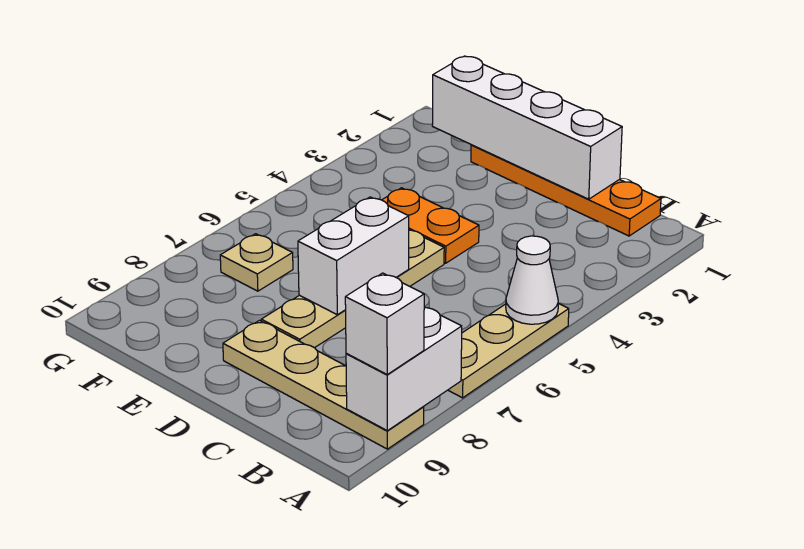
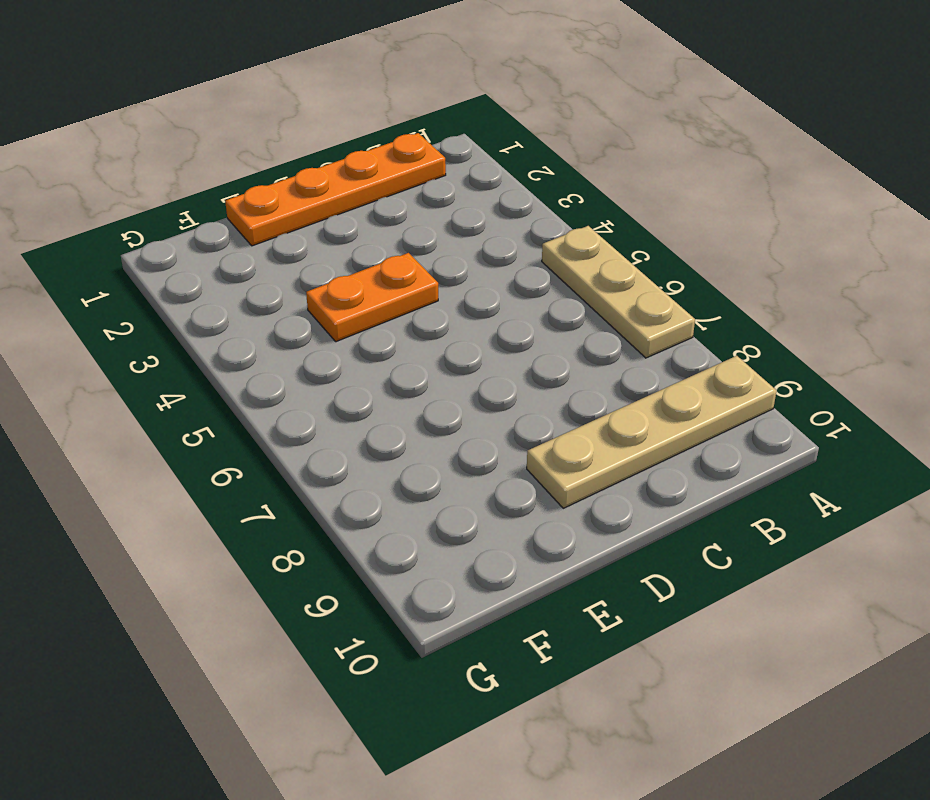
none -> tan 1x4 plate [261,230,444,348]
none -> tan 1x1 plate [220,234,293,291]

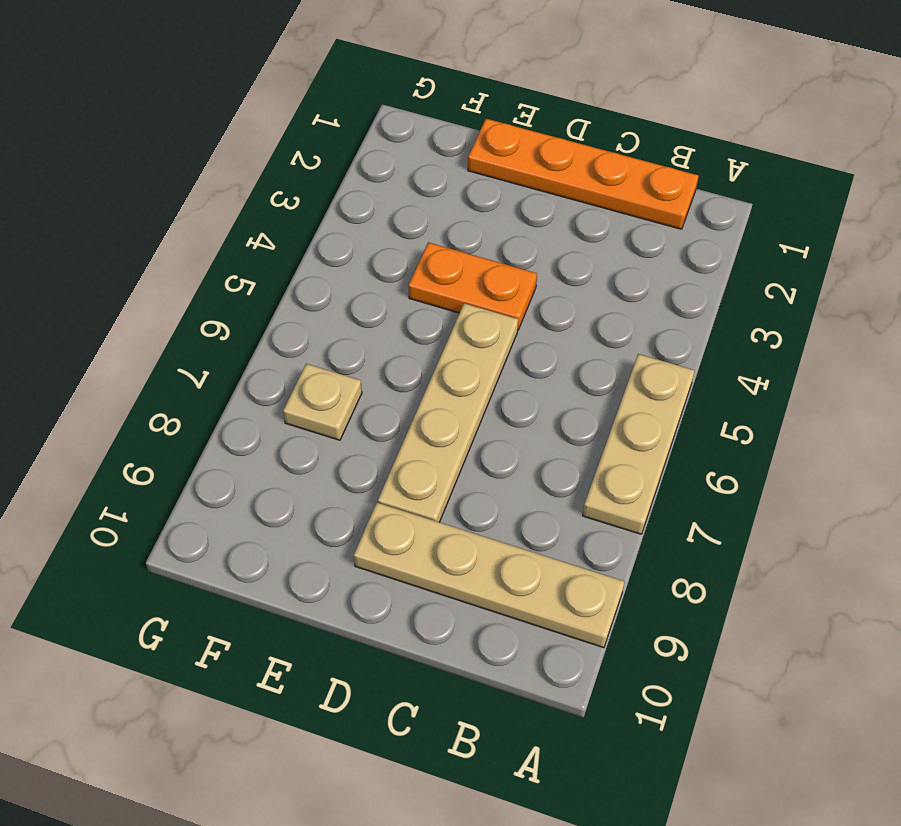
none -> white 1x1 cone [506,236,558,324]
none -> white 1x2 brick [346,307,462,431]

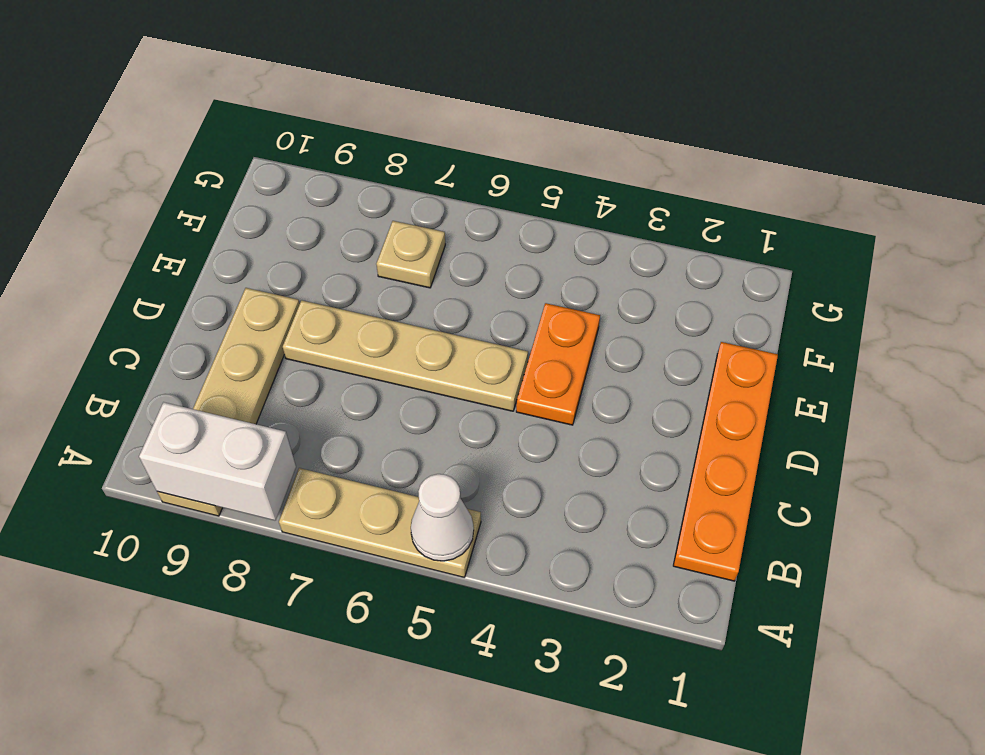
none -> white 1x4 brick [432,56,622,199]
none -> white 1x2 brick [298,197,409,315]

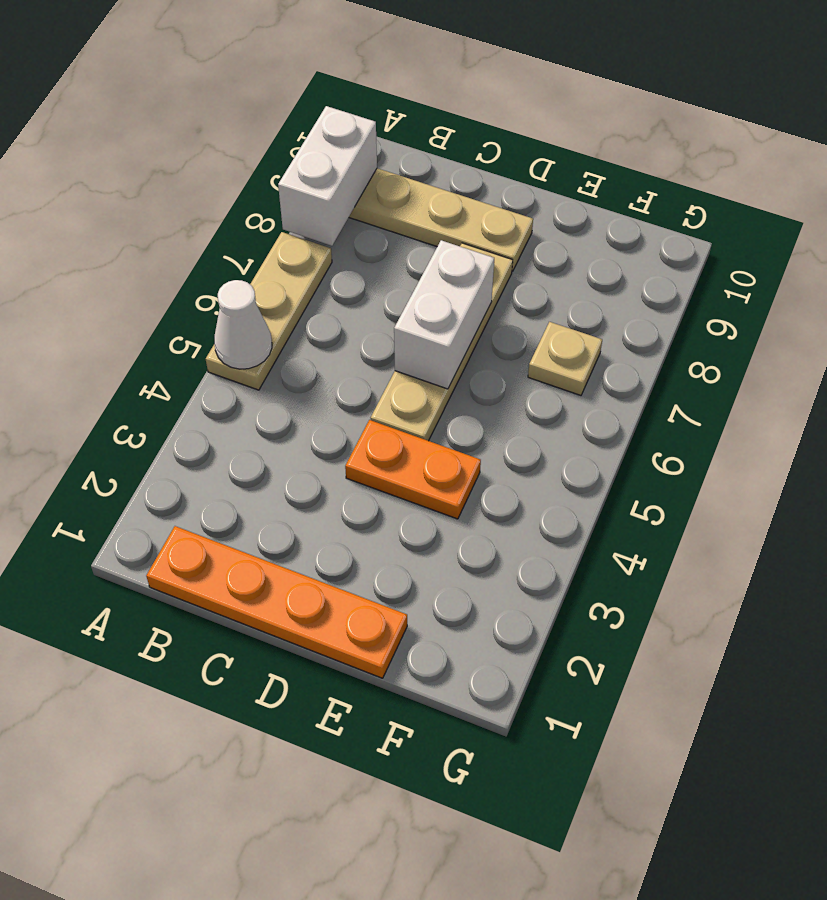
none -> white 1x4 brick [432,56,622,199]
none -> white 1x1 brick [345,273,424,374]

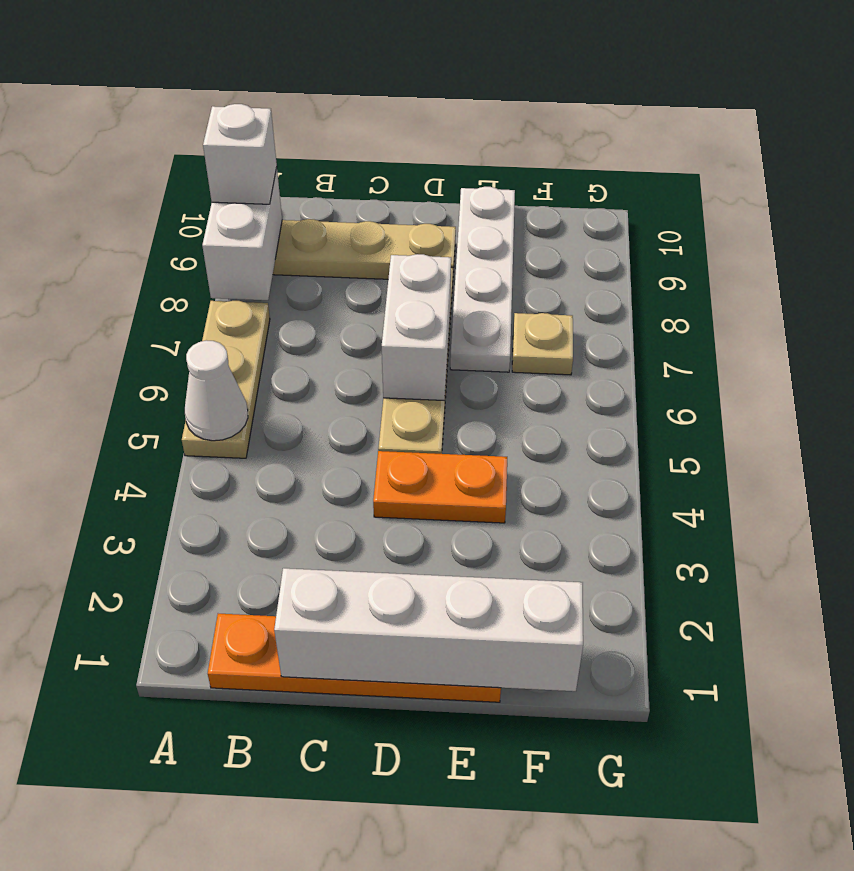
white 1x4 plate [450,187,515,372] -> none

